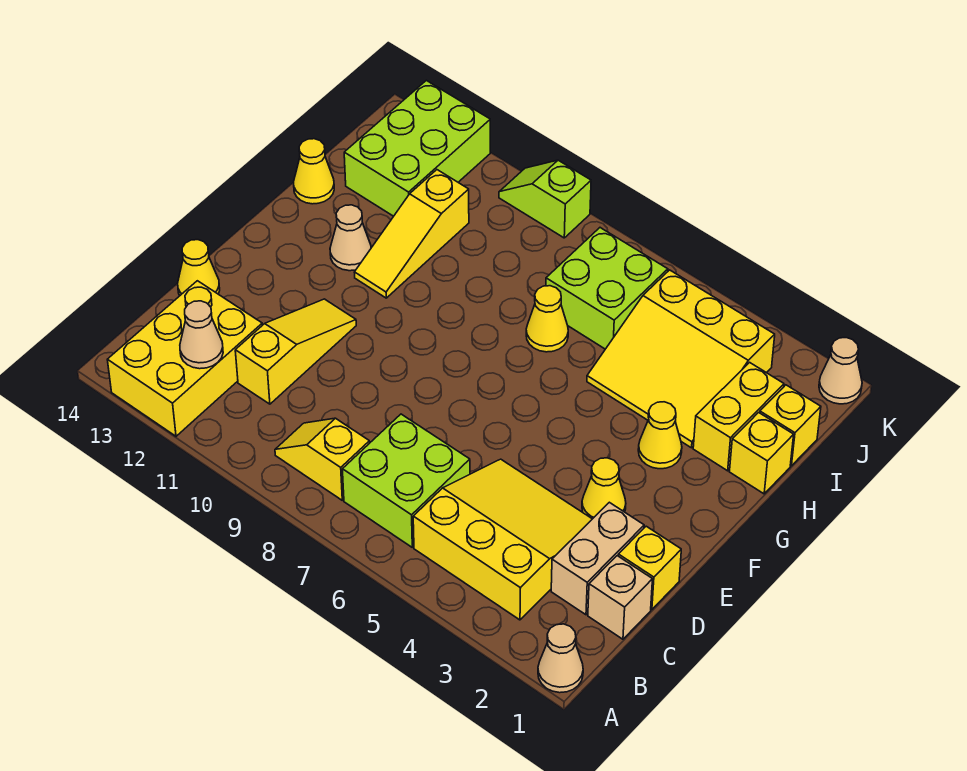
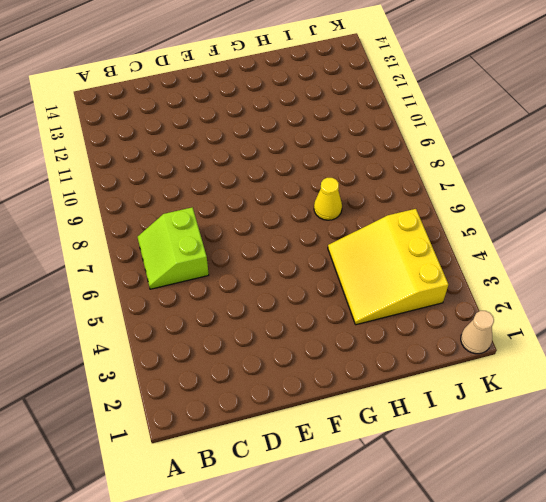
lime 2x2 slope [138,207,209,289] -> lime 2x2 brick [342,414,470,547]
none -> tan 1x1 cone [538,624,583,693]
none -> yellow 2x3 brick [107,281,262,436]
none -> yellow 3x3 slope [413,459,592,620]

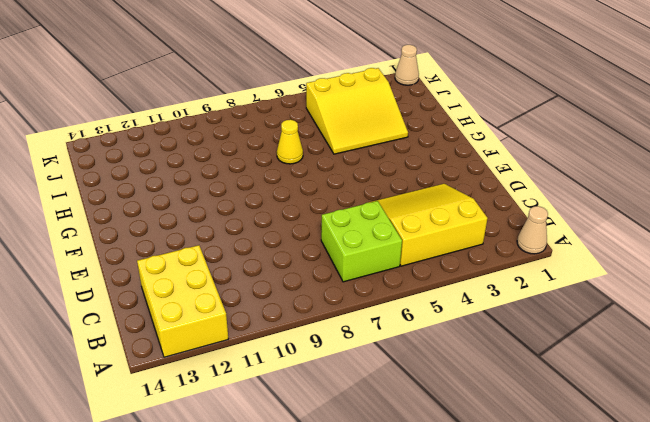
none -> yellow 1x2 slope [275,418,370,500]
none -> tan 1x1 brick [588,556,653,639]
none -> tan 1x2 brick [551,502,644,615]

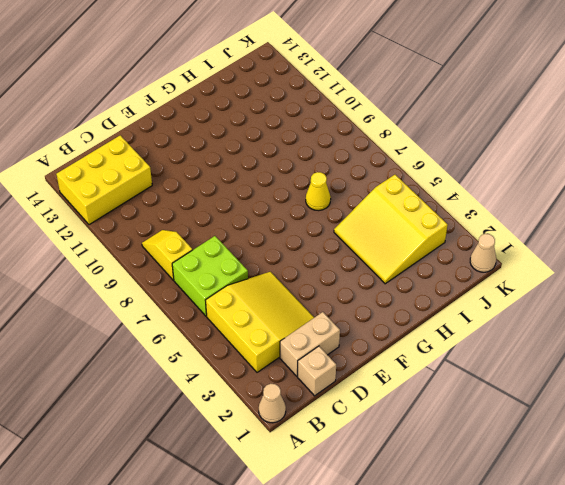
none -> yellow 1x3 slope [235,299,356,404]
none -> yellow 1x1 brick [618,526,681,609]
none -> yellow 1x1 cone [178,240,220,295]

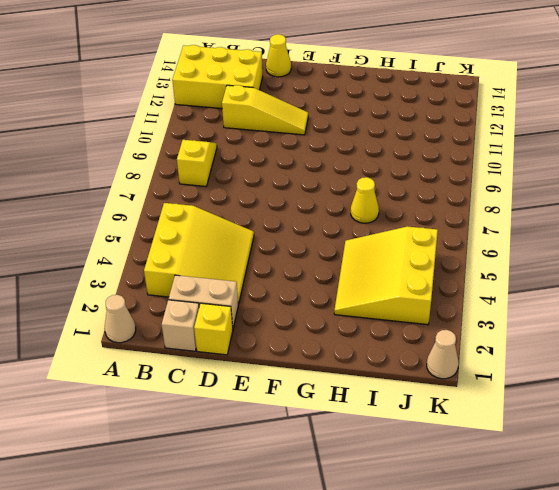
none -> lime 2x2 brick [342,414,470,547]
none -> yellow 1x1 cone [582,458,626,519]
none -> yellow 1x1 cone [638,402,682,469]

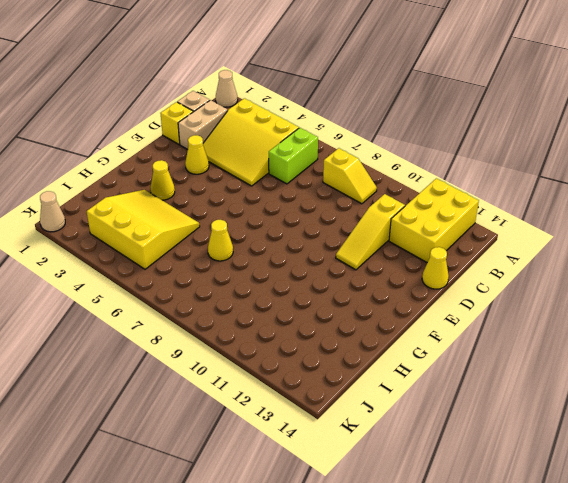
lime 1x2 brick [269,128,318,184] -> lime 2x2 brick [342,414,470,547]
none -> yellow 1x3 slope [354,170,469,298]
none -> tan 1x1 cone [330,205,371,271]
none -> yellow 1x1 brick [730,412,794,494]

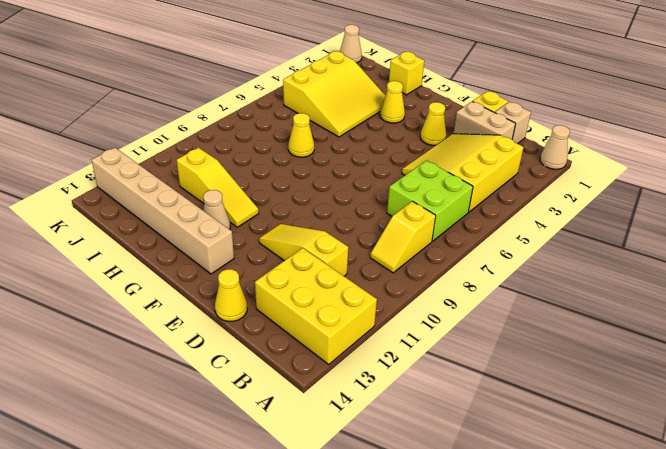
tan 1x6 brick [92,148,234,274] -> lime 2x3 brick [344,80,490,216]
none -> yellow 1x2 brick [693,362,784,471]
none -> yellow 1x1 cone [294,139,334,204]
none -> yellow 1x1 brick [760,385,821,466]

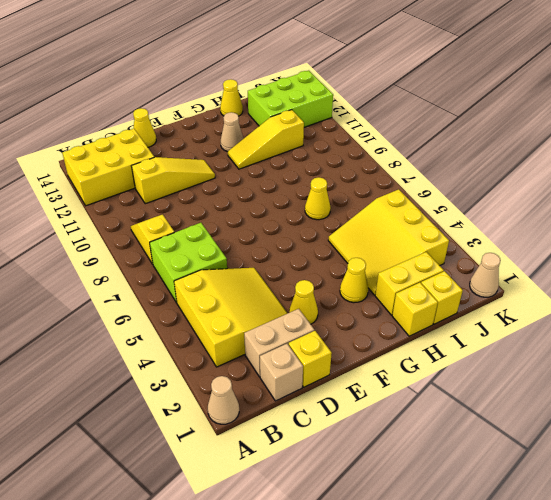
none -> lime 2x2 brick [546,228,668,349]
none -> lime 1x2 slope [499,160,591,238]
none -> tan 1x1 cone [180,301,223,369]

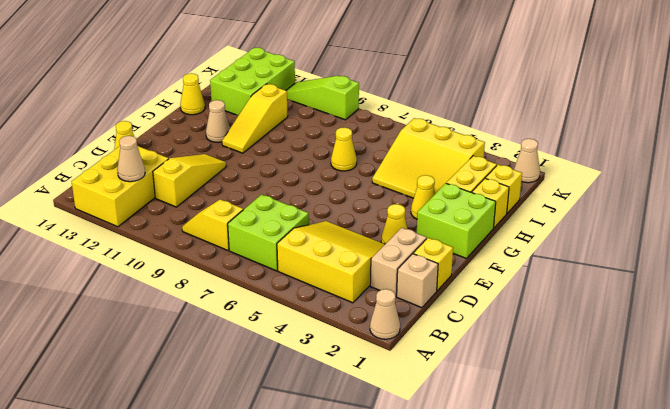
lime 2x2 brick [417,183,496,259] -> lime 2x2 brick moved to [546,228,668,349]
lime 1x3 slope [286,76,359,120] -> lime 1x2 slope [499,160,591,238]

